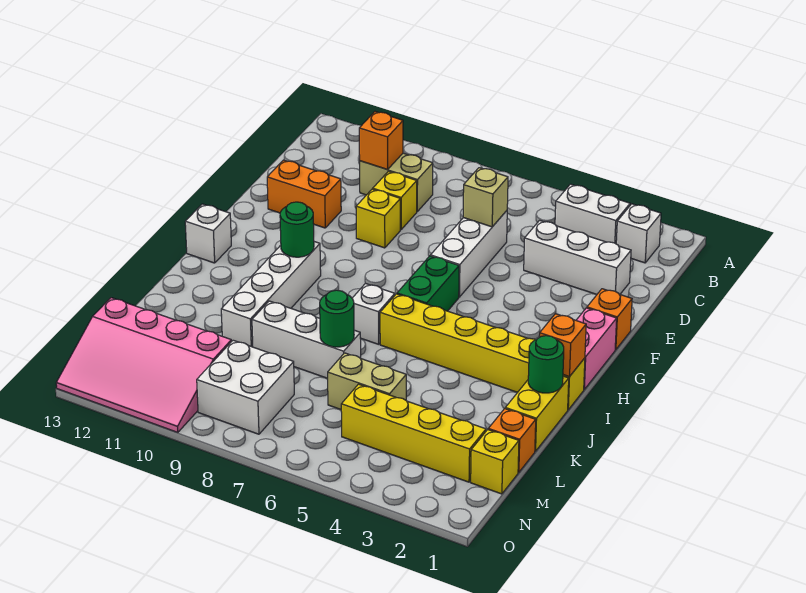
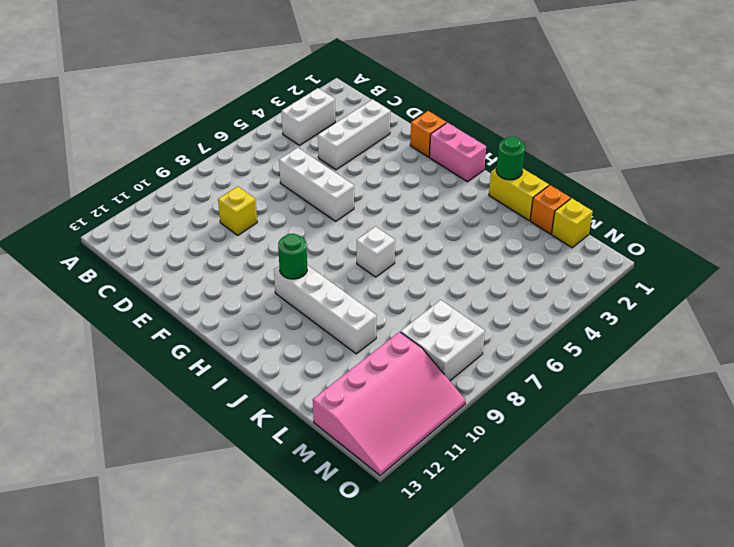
none -> white 1x1 brick [616,204,661,263]
none -> tan 1x2 brick [360,153,433,211]
none -> yellow 1x1 brick [356,189,400,248]

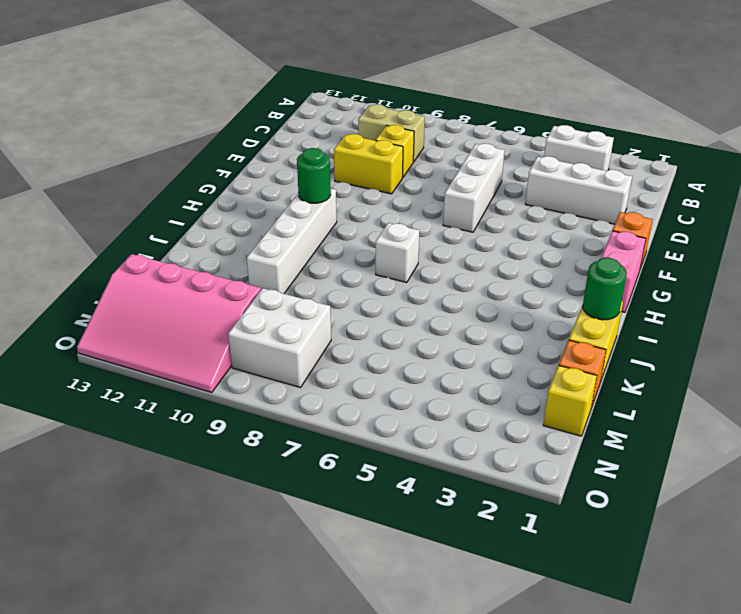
yellow 1x2 brick [334,134,403,194] -> yellow 1x1 brick [356,189,400,248]
none -> white 1x1 brick [616,204,661,263]
none -> orange 1x2 brick [267,160,341,228]
none -> green 1x2 brick [397,256,459,311]

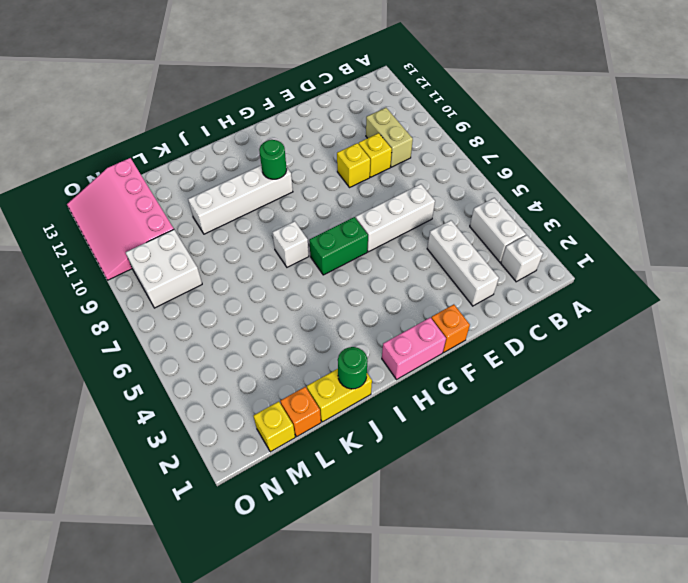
none -> orange 1x2 brick [267,160,341,228]
none -> white 1x1 brick [185,204,231,263]
none -> yellow 1x6 brick [380,294,585,410]

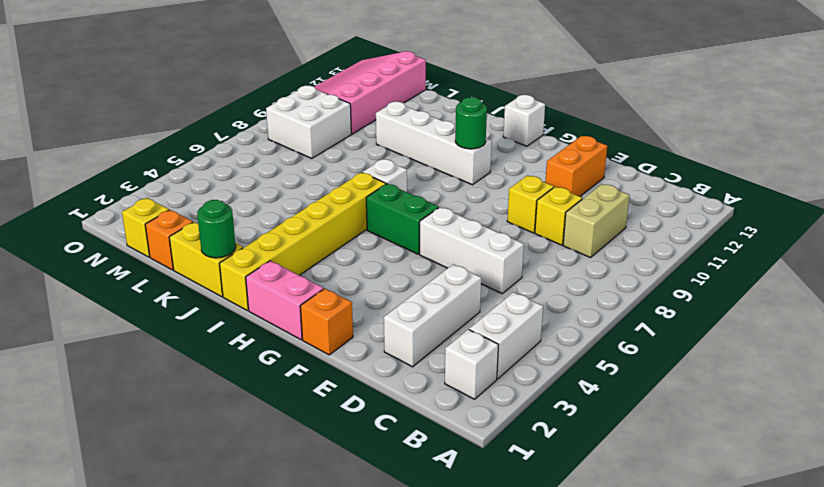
none -> white 1x3 brick [252,301,361,378]
none -> tan 1x2 brick [328,353,406,409]
none -> yellow 1x4 brick [341,384,486,482]

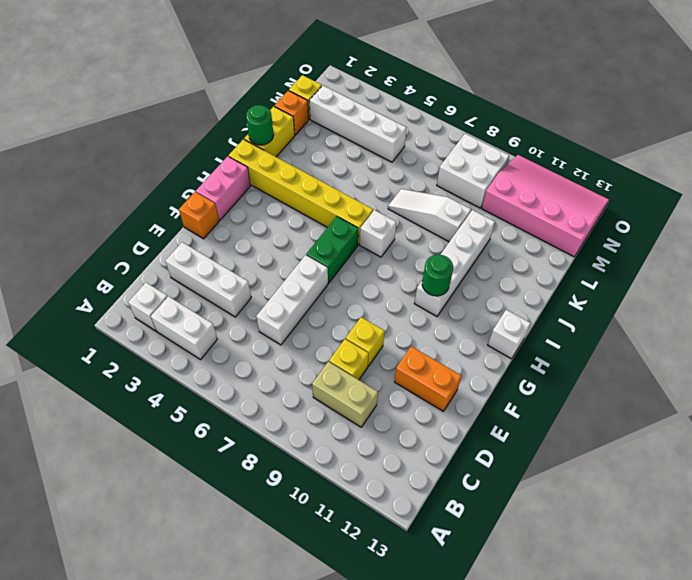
white 1x3 slope [388,189,471,242] -> white 1x3 brick [252,301,361,378]
white 1x4 brick [309,86,406,162] -> yellow 1x4 brick [341,384,486,482]
none -> tan 1x2 brick [328,353,406,409]
none -> orange 1x1 brick [359,112,403,169]
none -> tan 1x1 brick [463,168,508,227]

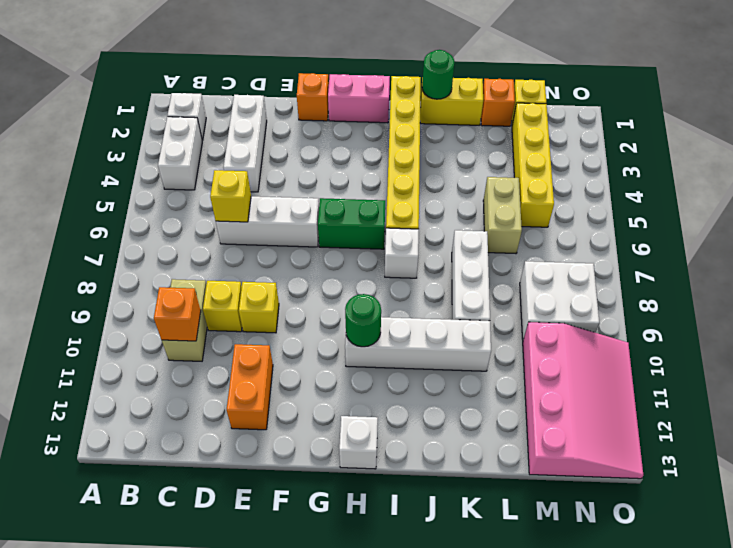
yellow 1x1 brick [210,170,251,222] -> tan 1x1 brick [463,168,508,227]
none -> orange 1x1 brick [540,314,586,377]
none -> green 1x1 round brick [320,290,354,347]

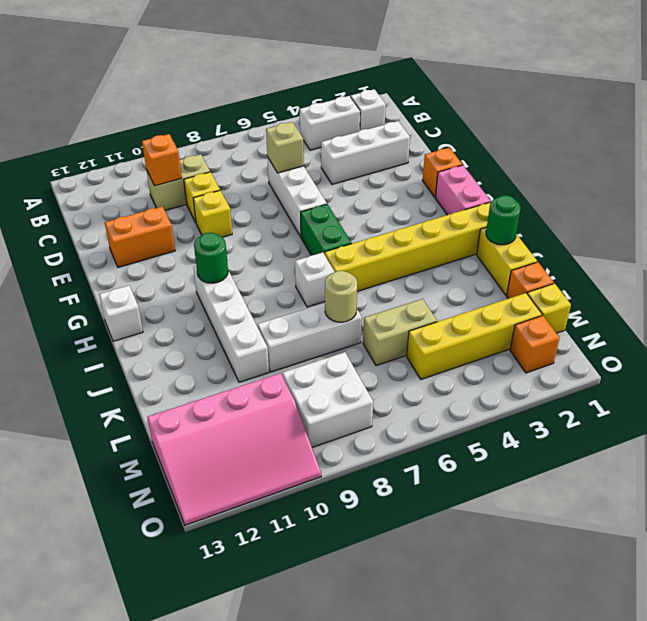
tan 1x1 round brick [325,271,357,322] -> green 1x1 round brick [320,290,354,347]
orange 1x1 brick [510,316,560,373] -> orange 1x1 brick moved to [540,314,586,377]

